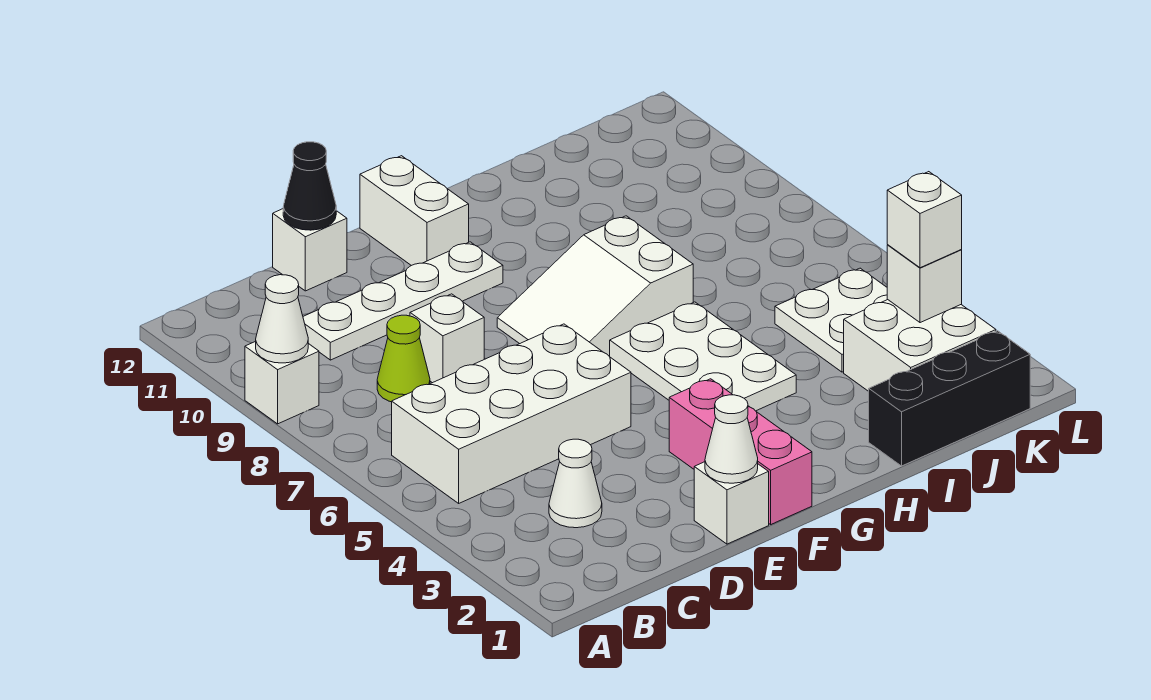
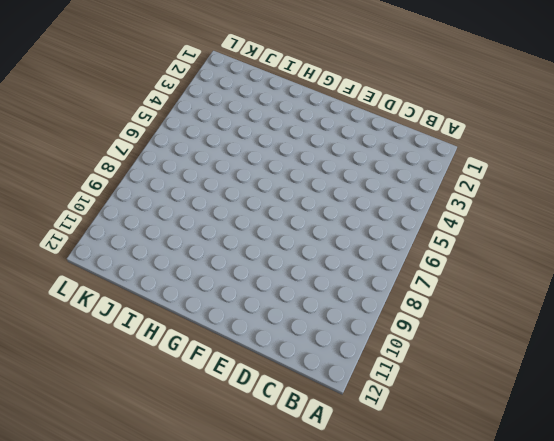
none -> white 1x1 brick [245,341,319,424]
none -> white 2x4 brick [392,324,631,503]
none -> white 1x1 cone [549,439,602,528]

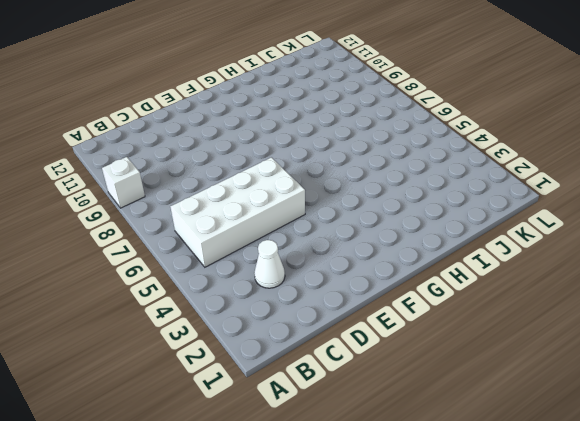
none -> lime 1x1 cone [377,315,430,402]
none -> white 1x4 plate [303,242,503,360]
none -> white 1x1 brick [410,294,484,383]

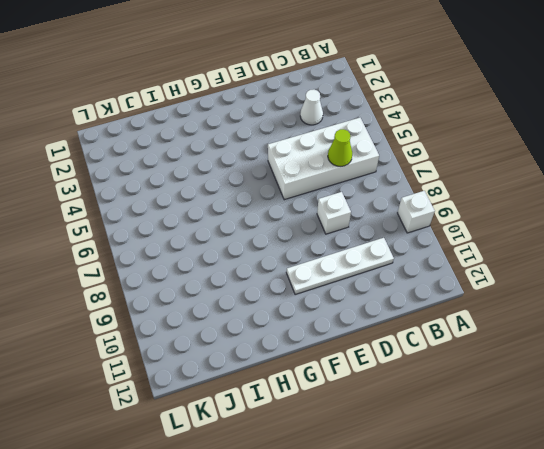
lime 1x1 cone [328,129,352,166] -> lime 1x1 cone moved to [377,315,430,402]
none -> white 1x1 brick [273,209,347,291]
none -> white 1x1 brick [694,462,769,544]
none -> pink 1x3 brick [669,379,812,524]

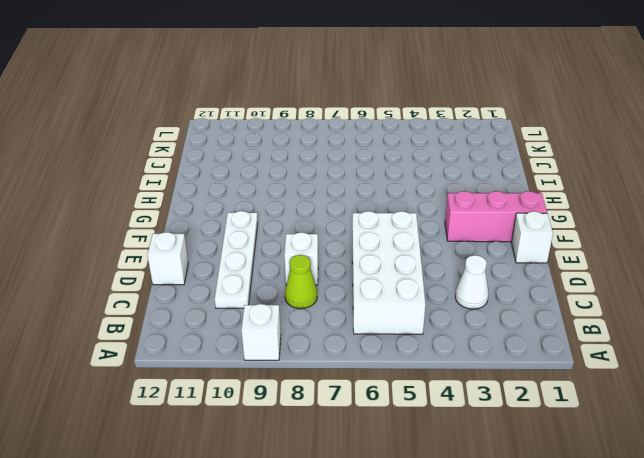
none -> white 2x3 slope [497,216,693,356]
none -> white 1x2 brick [360,156,469,266]
none -> white 2x3 plate [610,302,796,411]

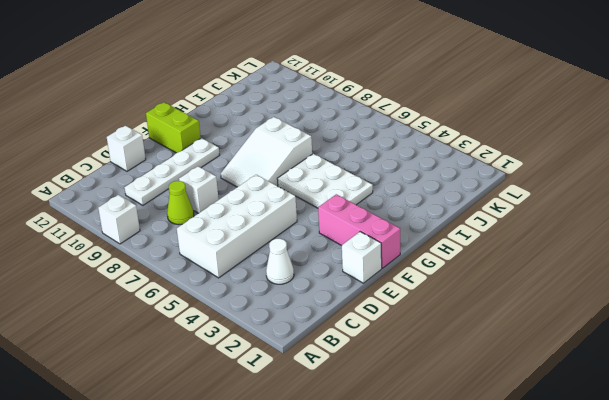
lime 1x2 brick [146,102,201,153] -> white 1x2 brick [360,156,469,266]
none -> black 1x3 brick [869,331,1030,466]
none -> white 2x2 brick [844,300,996,391]
none -> white 2x2 plate [775,268,888,372]

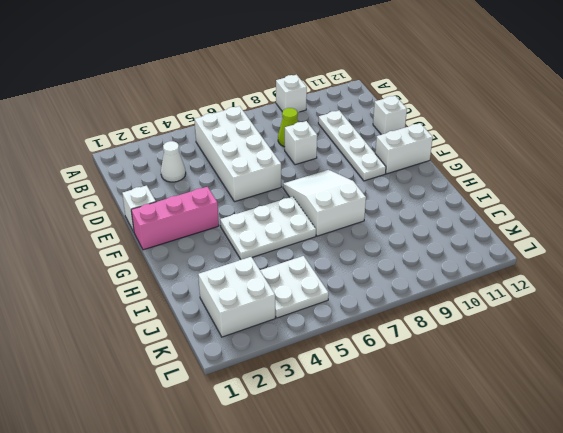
none -> black 1x3 brick [869,331,1030,466]
none -> white 1x1 cone [256,275,308,363]
none -> black 1x1 cone [283,142,336,230]

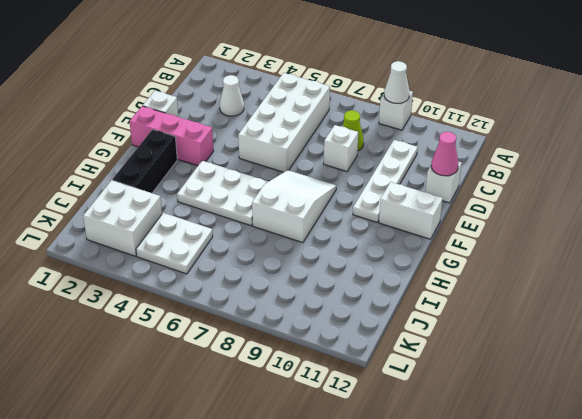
pink 1x1 cone [431,132,459,176] -> black 1x1 cone [283,142,336,230]
black 1x3 brick [112,129,177,193] -> black 1x3 brick moved to [869,331,1030,466]
none -> white 1x1 cone [705,395,758,483]
none -> white 1x1 brick [887,245,962,323]
none -> white 1x1 brick [887,172,962,268]

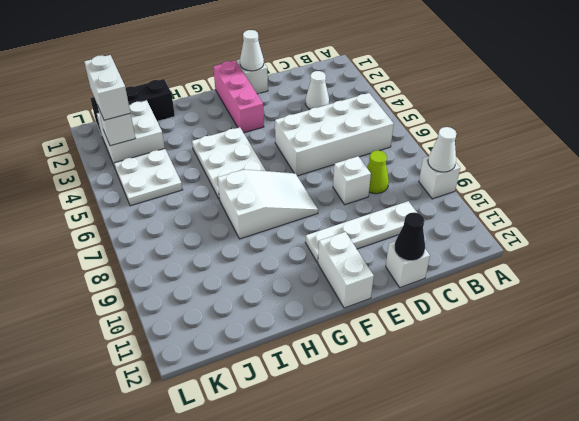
white 1x2 brick [84,55,130,120] -> white 1x1 brick [887,172,962,268]

